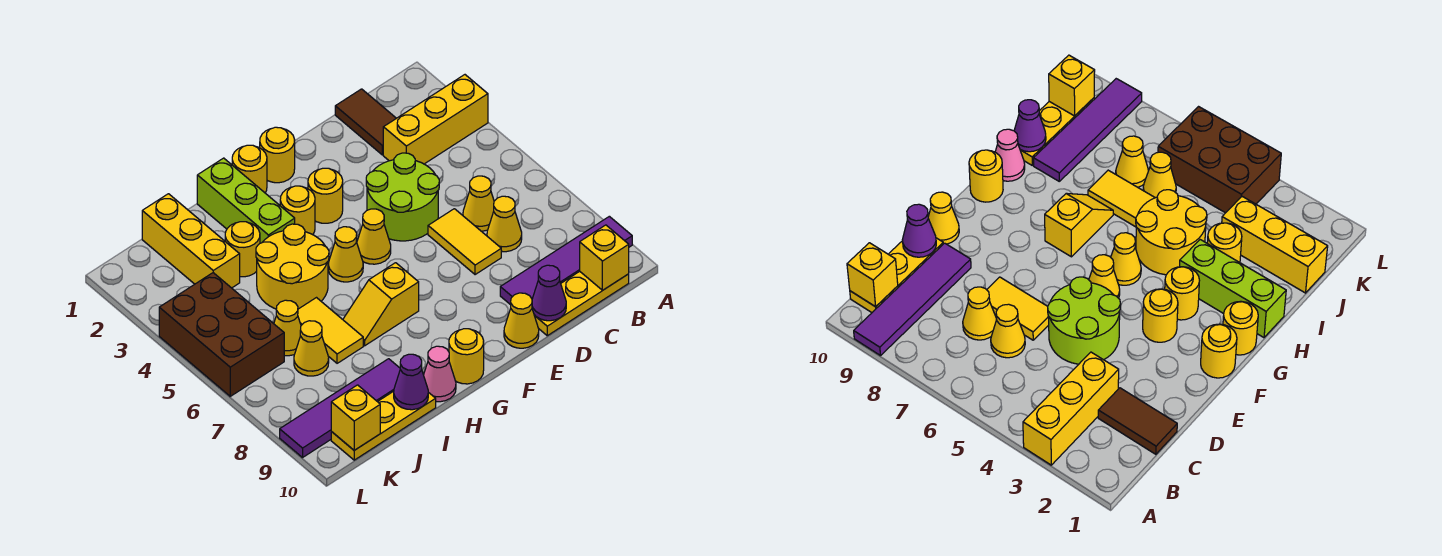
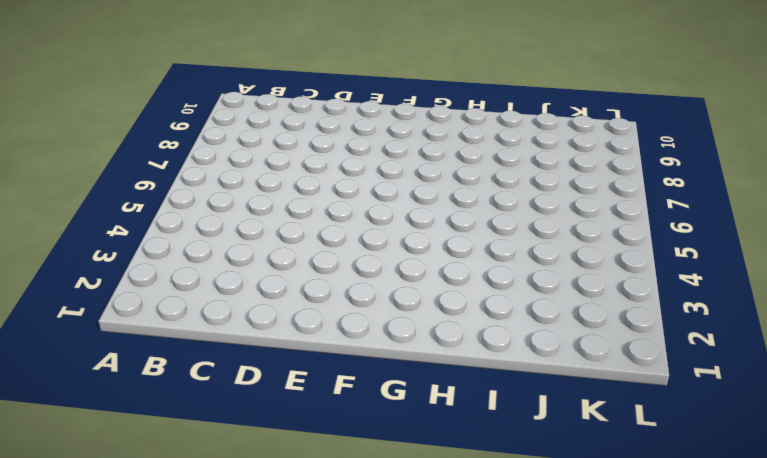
none -> yellow 1x3 brick [383,75,488,164]
none -> purple 1x4 tile [500,216,632,305]
none -> yellow 1x3 plate [534,271,629,336]
none -> brown 1x2 tile [335,89,396,155]

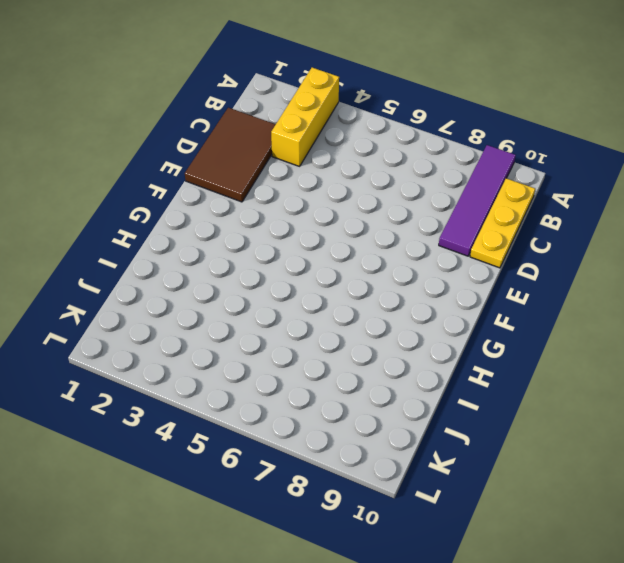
brown 2x3 tile [185,108,276,202] -> brown 1x2 tile [335,89,396,155]
none -> yellow 1x1 cone [463,176,494,231]
none -> yellow 1x1 cone [487,196,522,252]
none -> lime 2x2 round brick [366,153,439,241]
none -> yellow 1x2 tile [428,209,501,275]

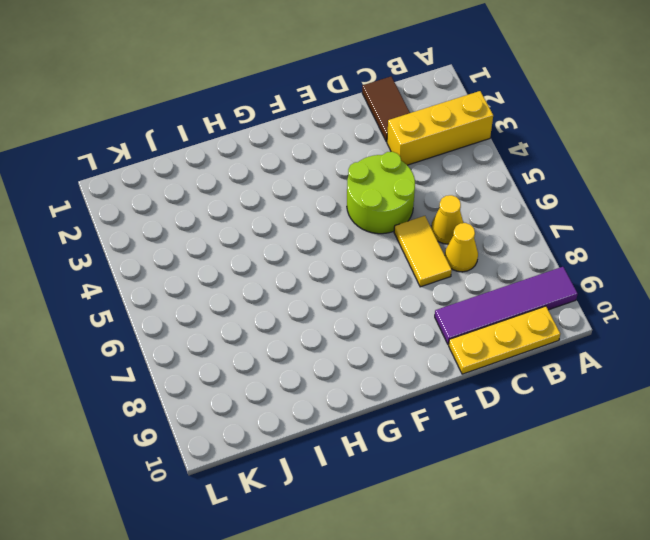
none -> yellow 1x1 cone [504,293,539,348]
none -> yellow 1x1 round brick [260,127,295,183]
none -> yellow 1x1 round brick [308,168,343,223]
none -> yellow 1x1 cone [357,209,391,264]

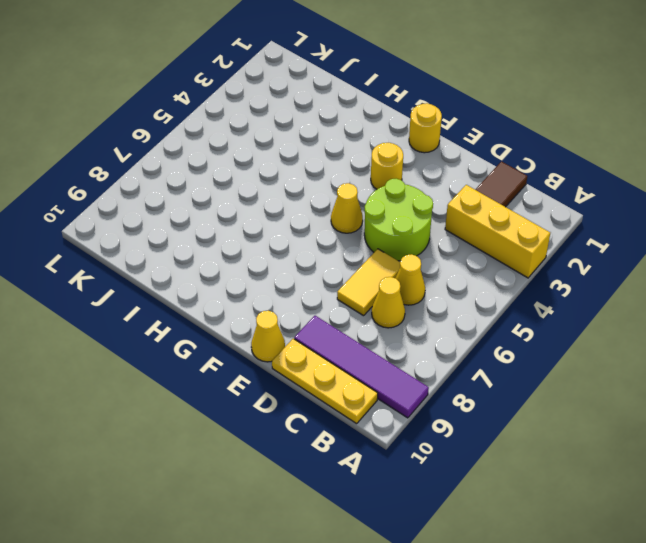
none -> yellow 1x1 round brick [232,145,267,193]
none -> yellow 1x1 round brick [280,186,315,235]
none -> yellow 1x1 cone [329,227,363,282]
none -> yellow 1x2 slope [343,263,419,346]

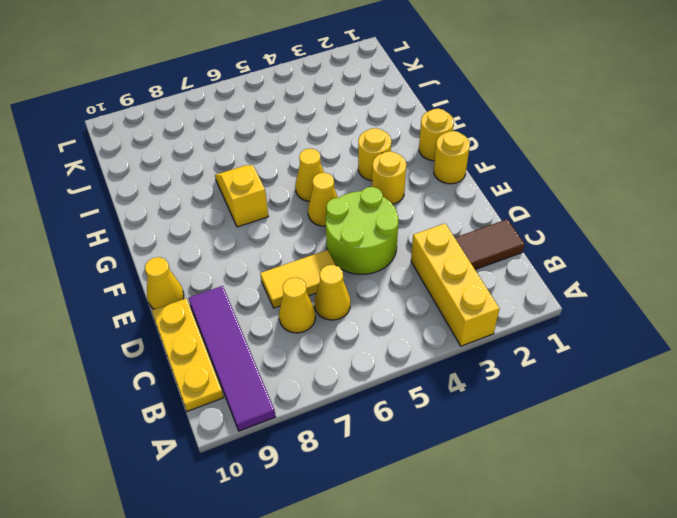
none -> yellow 1x1 round brick [449,329,484,384]
none -> lime 1x3 brick [197,158,295,243]
none -> yellow 2x2 round brick [256,224,329,309]
none -> pink 1x1 cone [424,346,456,402]

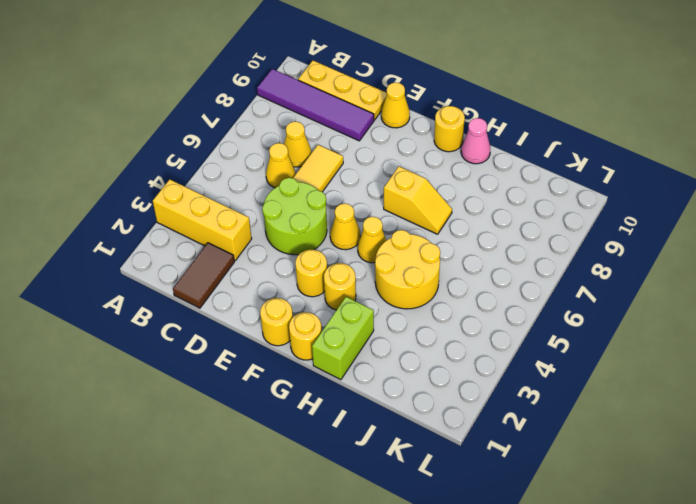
lime 1x2 brick [312,297,374,380] -> lime 1x3 brick [197,158,295,243]
none -> yellow 1x1 round brick [225,222,260,277]
none -> yellow 1x2 tile [298,298,363,363]
none -> purple 1x4 tile [280,359,400,457]
none -> yellow 1x3 plate [331,391,436,460]

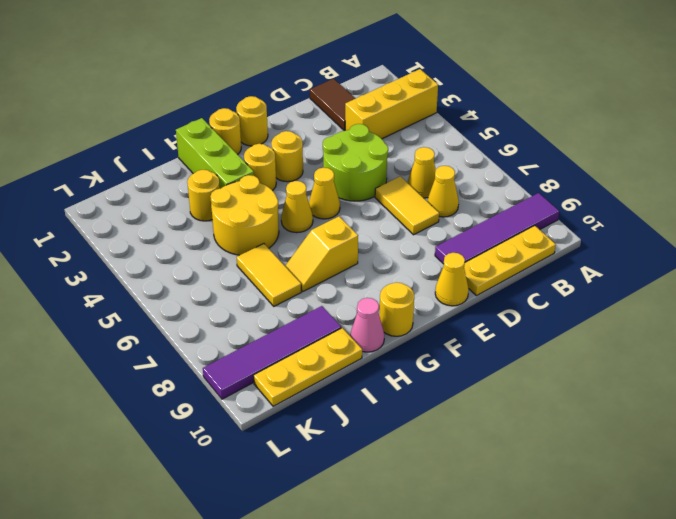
none -> yellow 1x3 brick [142,194,240,288]
none -> yellow 1x1 cone [274,300,301,356]
none -> yellow 1x1 cone [294,321,329,376]
none -> brown 2x3 brick [159,273,284,396]

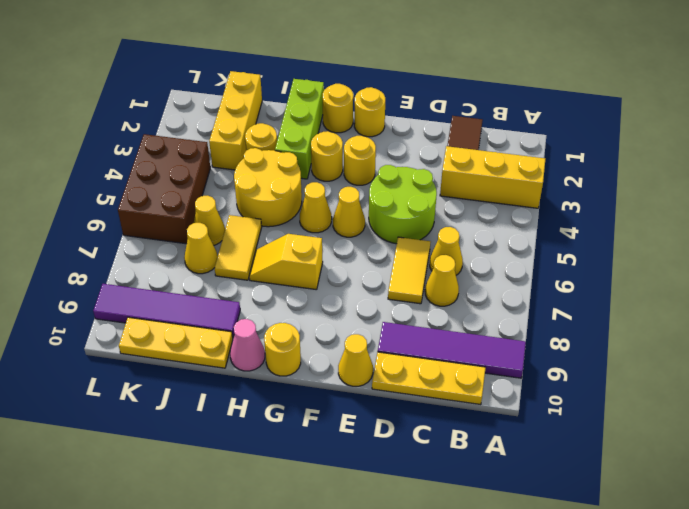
none -> yellow 1x1 brick [580,225,629,290]
none -> purple 1x1 cone [532,265,566,321]
none -> purple 1x1 cone [394,354,428,410]
none -> yellow 1x1 brick [331,385,380,450]

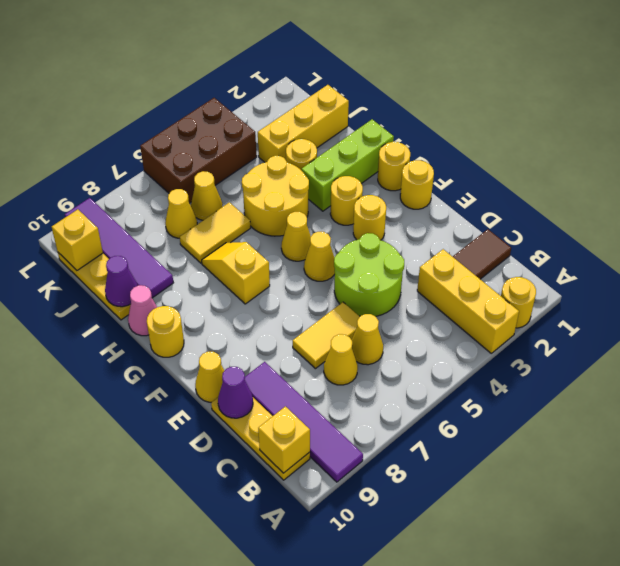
yellow 1x1 round brick [501,277,536,328] -> none

